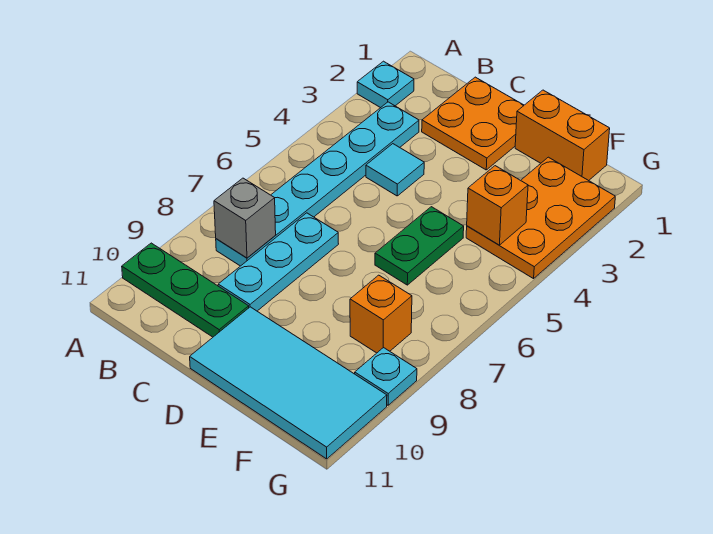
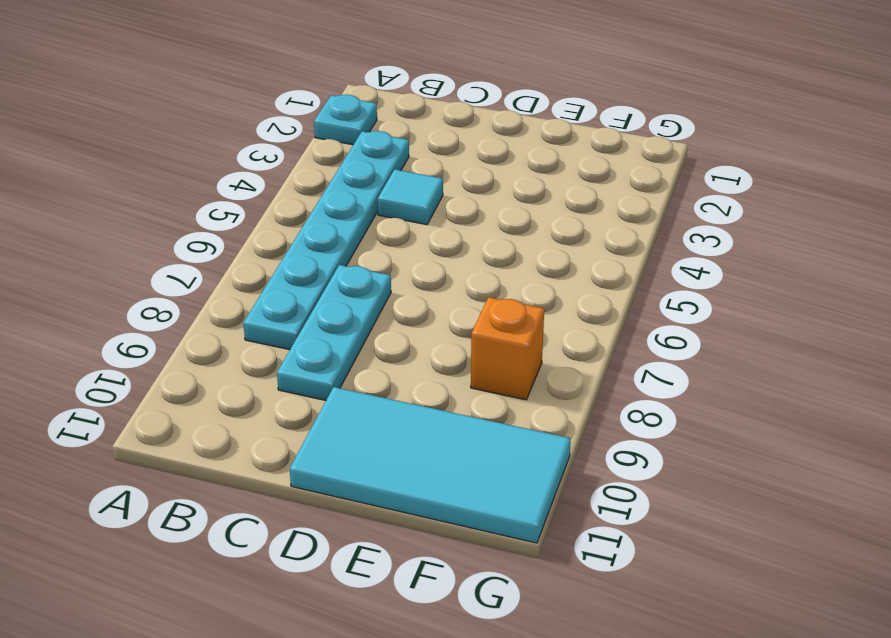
none -> green 1x3 plate [122,243,249,337]
none -> orange 2x2 plate [422,77,524,170]
none -> orange 1x2 brick [515,90,610,181]

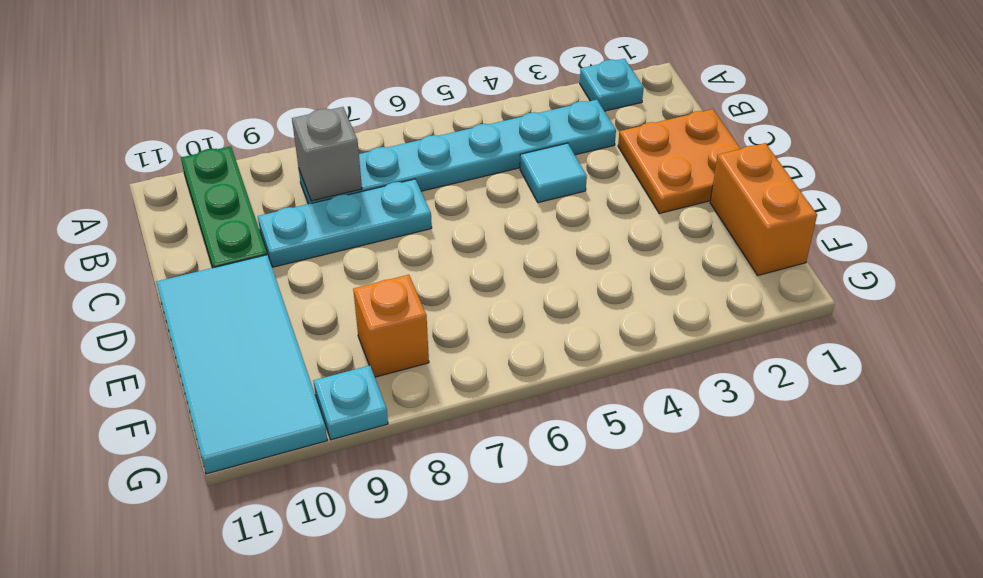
none -> green 1x2 plate [375,207,464,285]
none -> orange 2x3 plate [466,157,615,279]
none -> orange 1x1 brick [467,166,528,245]

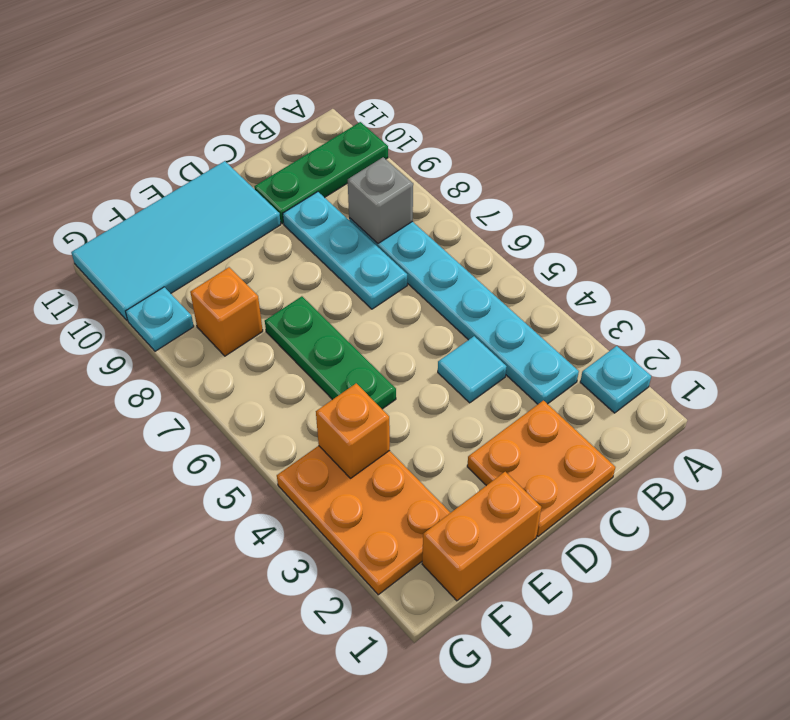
green 1x3 plate [265,296,396,409] -> green 1x2 plate [375,207,464,285]

